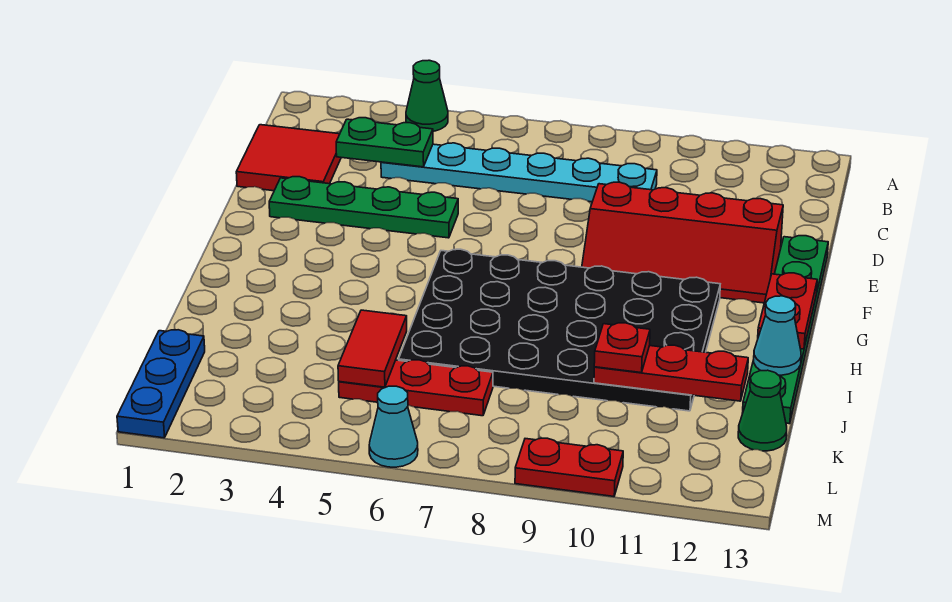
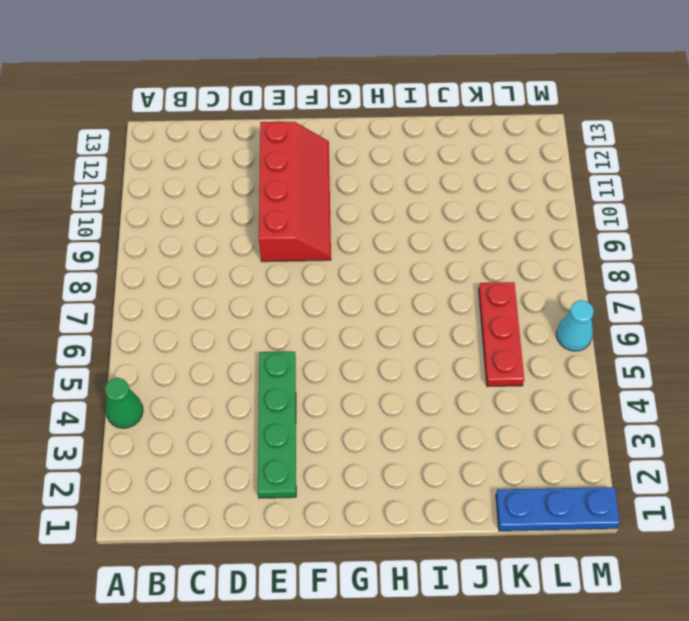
none -> red 2x2 tile [236,125,341,191]
none -> cyan 1x6 plate [381,143,657,202]
none -> green 1x6 plate [742,236,828,424]

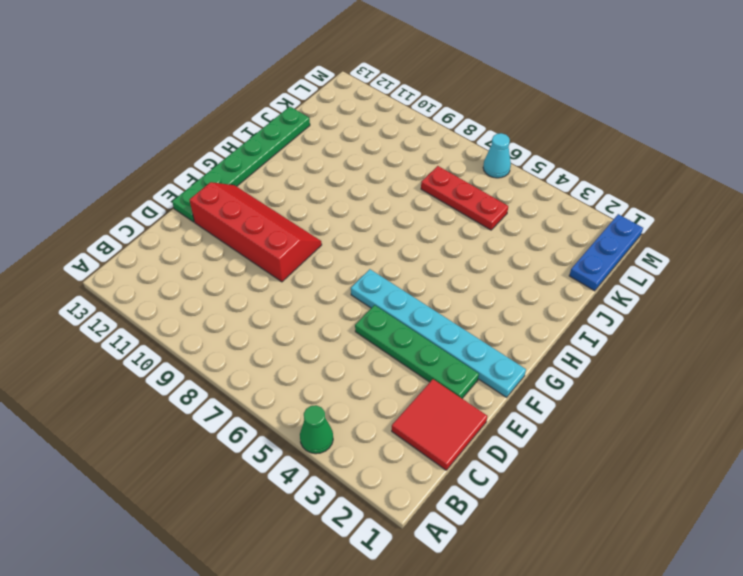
cyan 1x6 plate [351,269,526,397] -> cyan 1x6 plate moved to [381,143,657,202]
none -> black 4x6 plate [399,249,720,411]
none -> green 1x1 cone [738,370,787,451]
none -> red 1x2 plate [515,438,623,496]

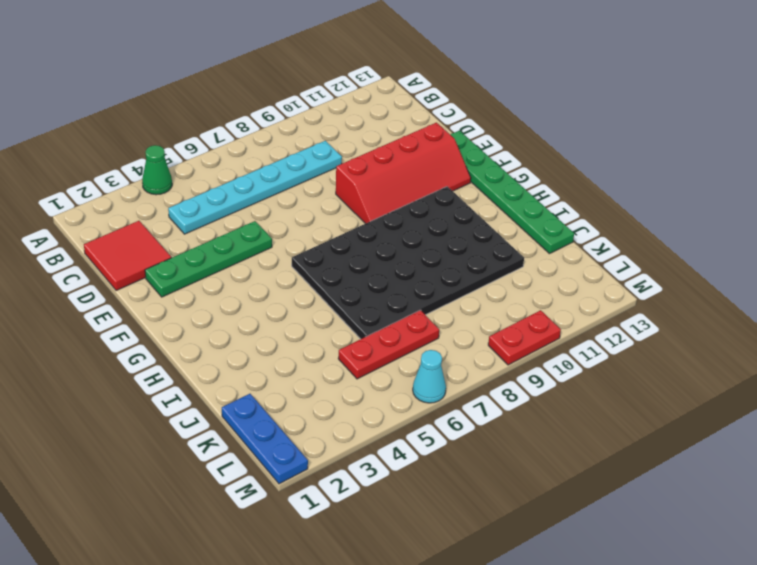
none -> green 1x1 cone [738,370,787,451]
none -> green 1x2 plate [336,118,433,167]
none -> red 1x2 plate [758,273,817,349]

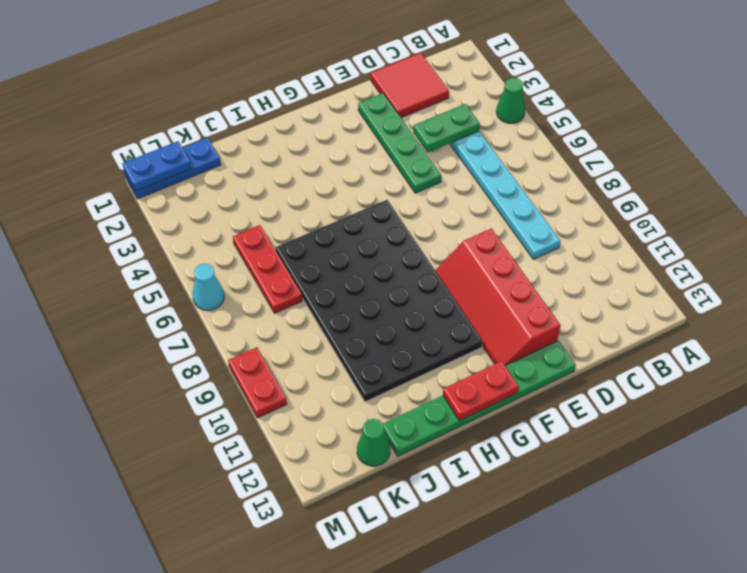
green 1x2 plate [413,104,480,152] -> green 1x2 plate turned to [336,118,433,167]
blue 1x2 plate [122,141,192,191] -> none
none -> cyan 1x1 cone [754,296,801,375]
none -> red 1x2 tile [338,310,407,387]
none -> red 1x3 plate [594,345,748,401]

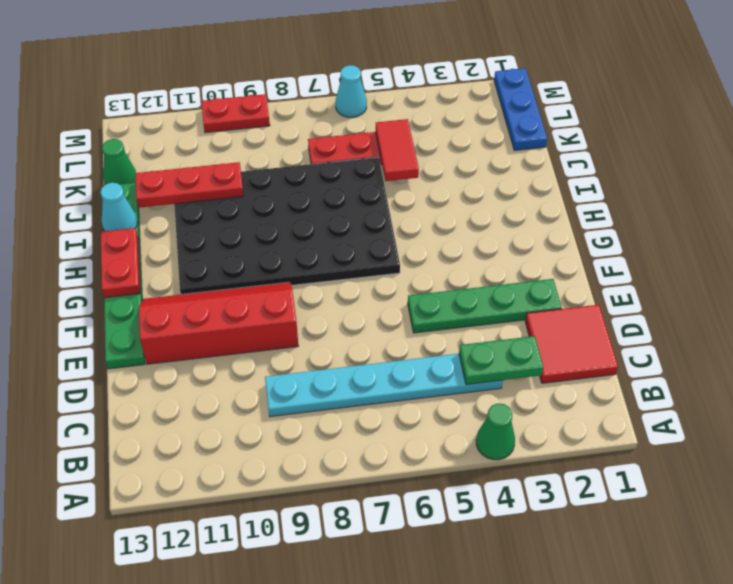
none -> red 1x1 plate [594,323,650,373]

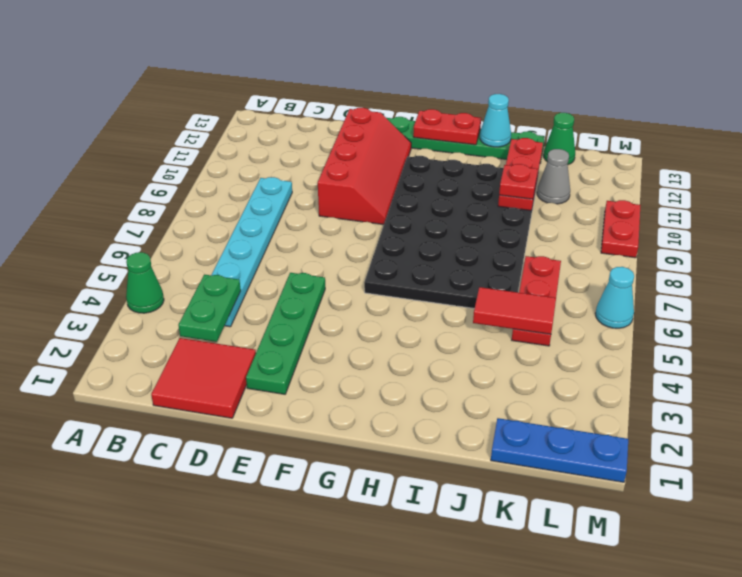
grey 1x1 cone [537,149,570,204] -> none

